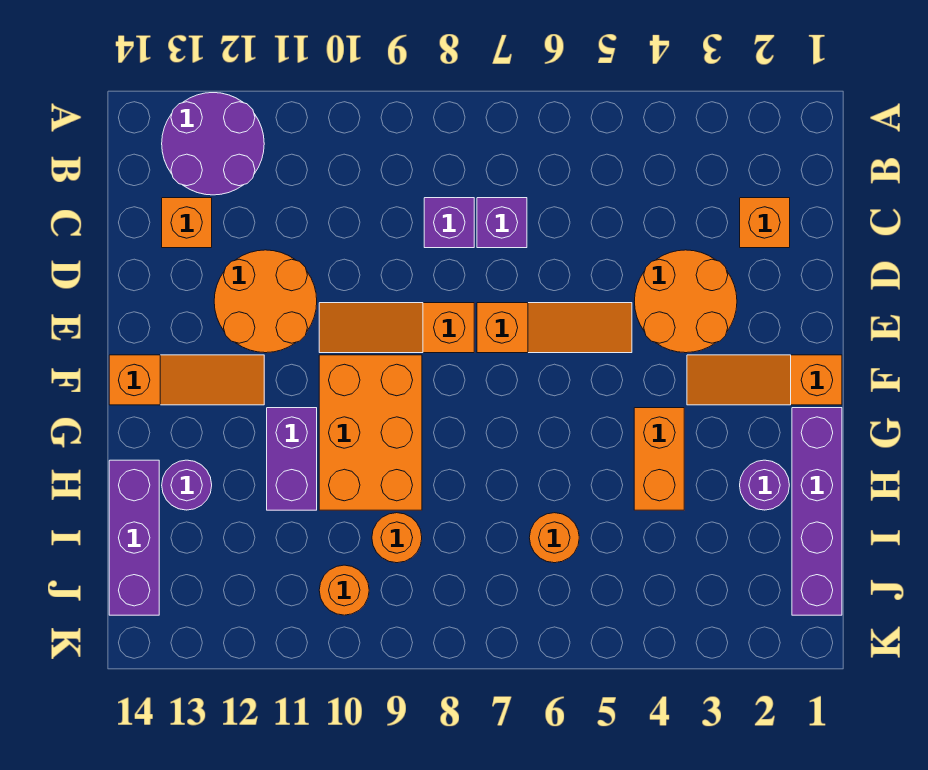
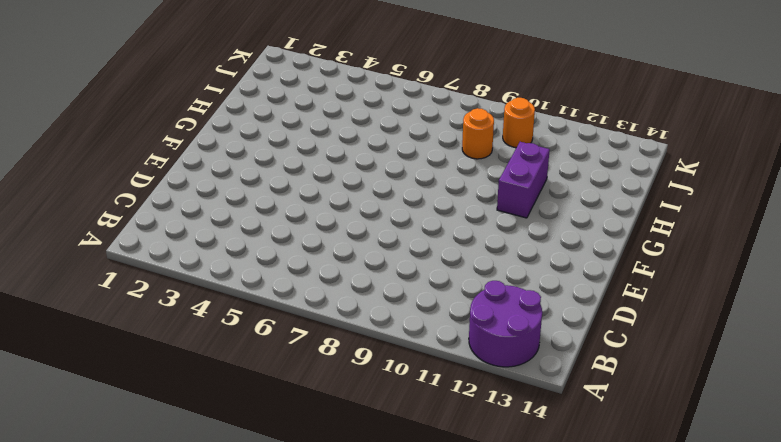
none -> orange 1x1 brick [740,198,790,248]
none -> purple 1x1 brick [477,198,527,248]
none -> purple 1x1 brick [424,198,474,248]

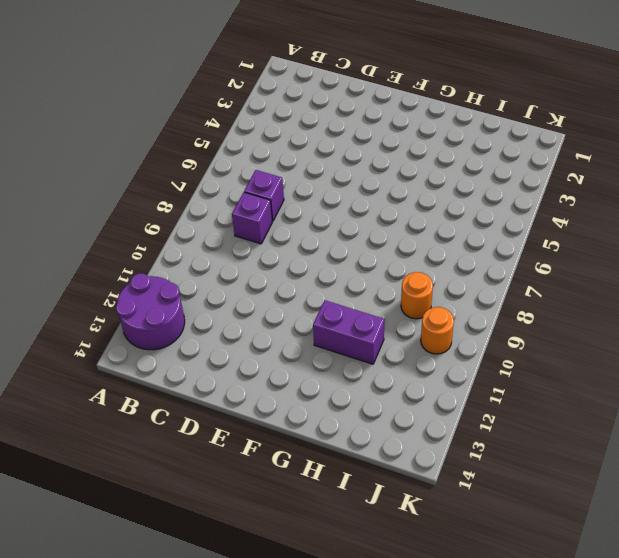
none -> orange 1x1 brick [740,198,790,248]
none -> orange 1x1 brick [162,198,212,248]
none -> orange 2x2 round brick [634,250,737,353]

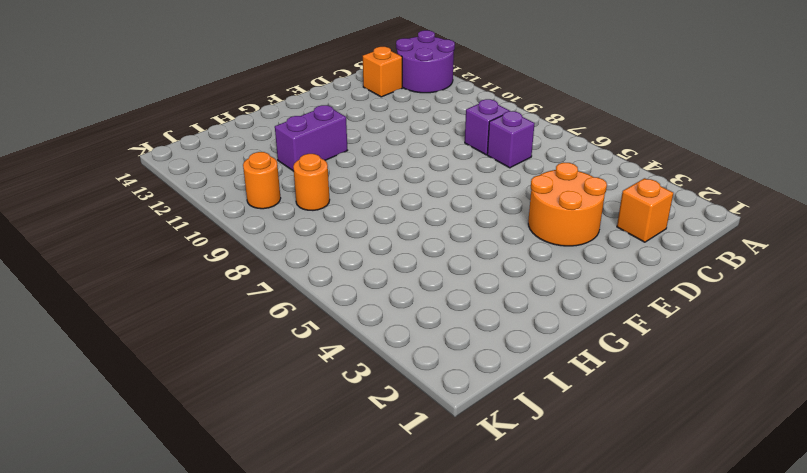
none -> orange 2x2 round brick [214,250,317,353]
none -> orange 1x3 slope [477,303,632,353]
none -> orange 1x3 slope [319,303,474,353]

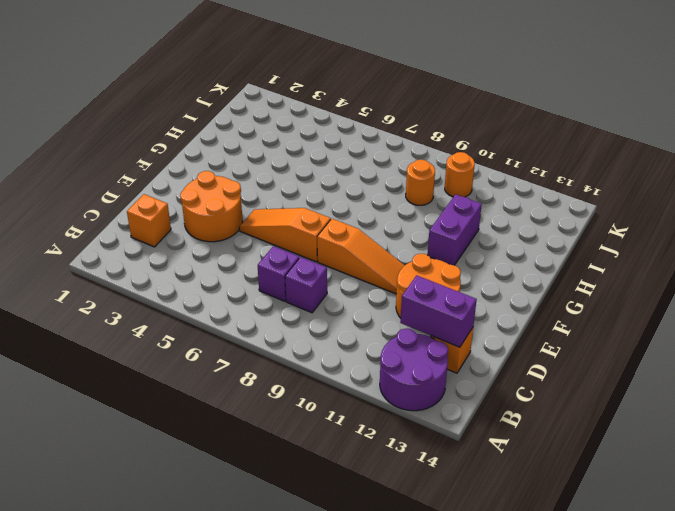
purple 1x2 brick [400,275,477,347] -> none
none -> orange 1x3 slope [687,355,842,405]
none -> orange 2x3 brick [319,355,422,510]
none -> orange 1x3 slope [109,355,264,405]

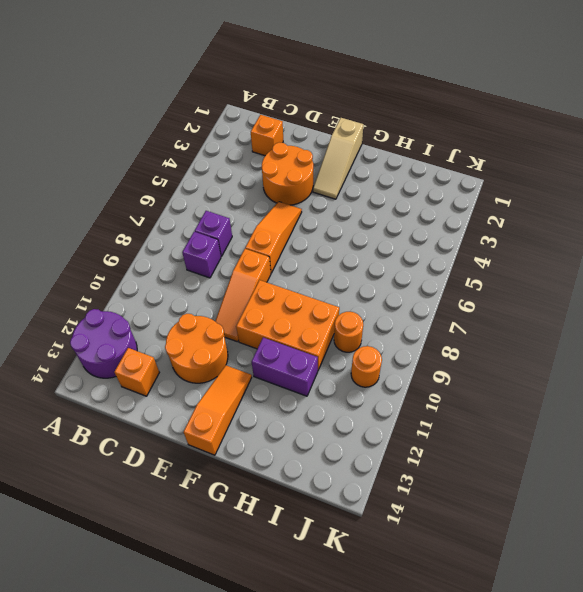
tan 1x3 slope [313,118,364,199] -> orange 1x3 slope [687,355,842,405]
none -> purple 1x4 brick [792,408,842,615]
none -> orange 1x2 brick [634,408,684,510]
none -> purple 1x1 round brick [740,460,789,510]

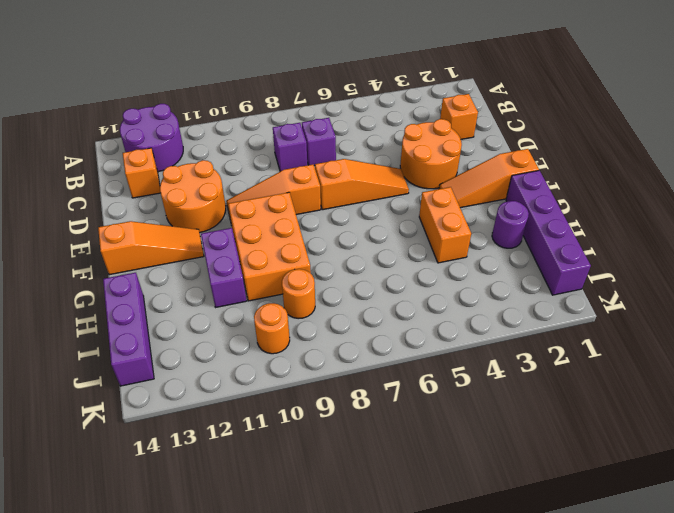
none -> purple 1x1 round brick [162,460,212,510]
none -> orange 1x1 round brick [529,513,579,563]

